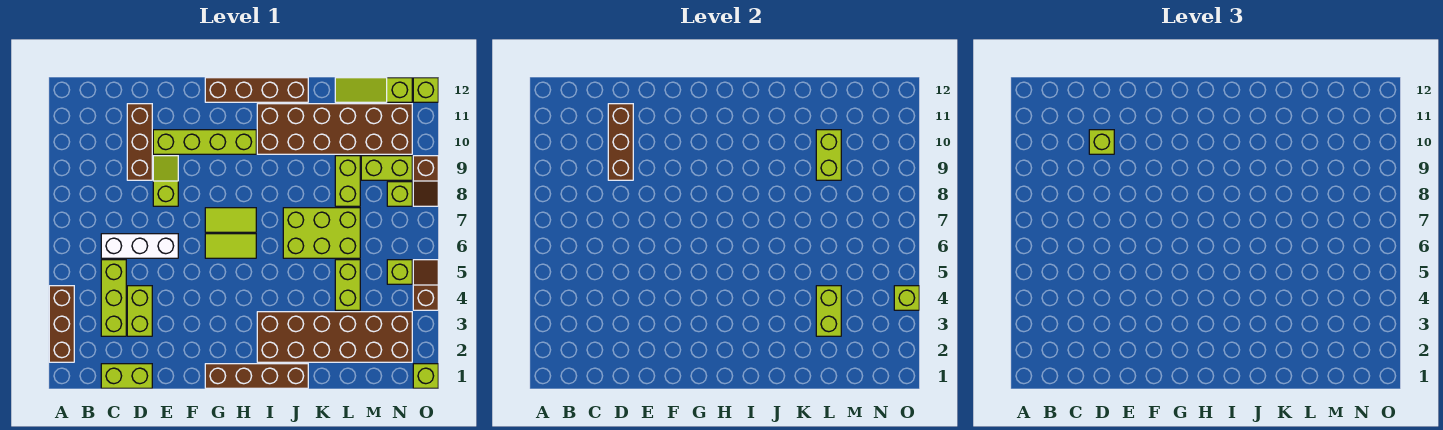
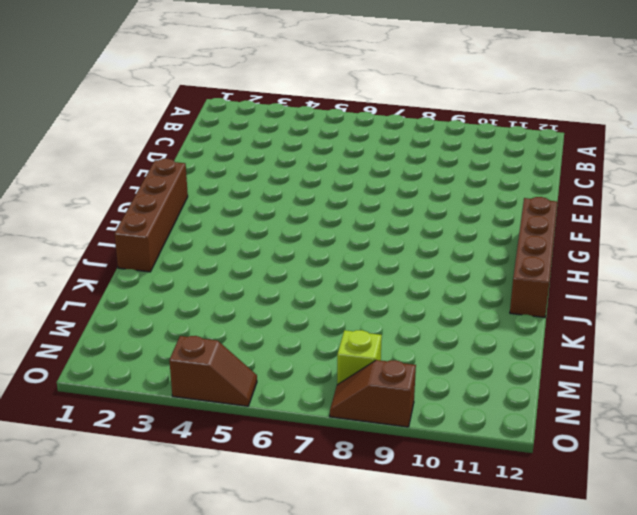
none -> brown 1x3 brick [49,286,74,362]
none -> lime 1x2 brick [101,364,152,388]
none -> lime 1x3 brick [101,260,126,336]
none -> white 1x3 brick [101,234,178,258]

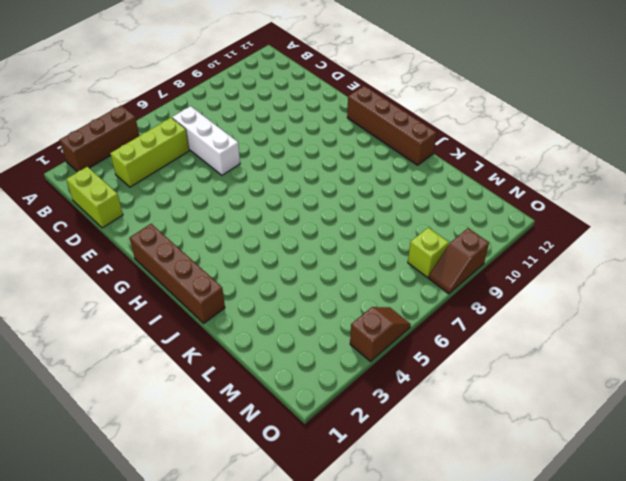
none -> lime 1x2 brick [127,286,152,336]
none -> brown 1x3 brick [127,104,152,180]
none -> lime 1x2 slope [153,156,178,206]
none -> lime 1x4 brick [153,130,256,154]

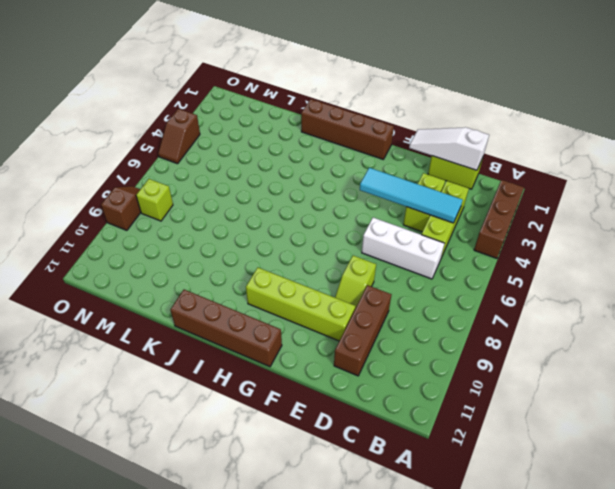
white 1x3 slope [409,127,489,170] -> none
cyan 1x4 tile [360,168,463,223] -> none
none -> lime 1x2 tile [205,234,256,258]
none -> lime 1x2 tile [205,208,256,232]
none -> brown 2x6 brick [257,312,412,362]
none -> brown 2x6 brick [257,104,412,154]

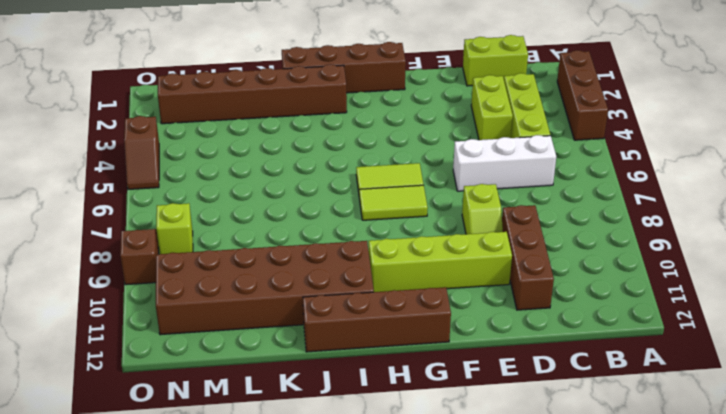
brown 1x6 brick [158,64,347,124] -> brown 2x6 brick [257,312,412,362]
none -> lime 2x3 brick [283,208,360,258]
none -> lime 1x2 brick [335,260,360,310]
none -> lime 1x2 brick [335,156,360,206]
none -> lime 1x3 slope [335,78,412,102]

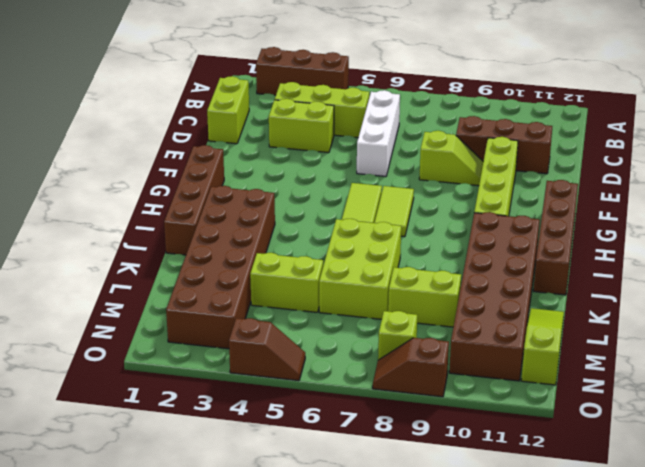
none -> lime 1x2 brick [361,156,412,180]
none -> lime 1x1 brick [387,260,412,284]
none -> lime 1x1 brick [413,364,438,388]
none -> lime 1x1 brick [413,78,438,102]

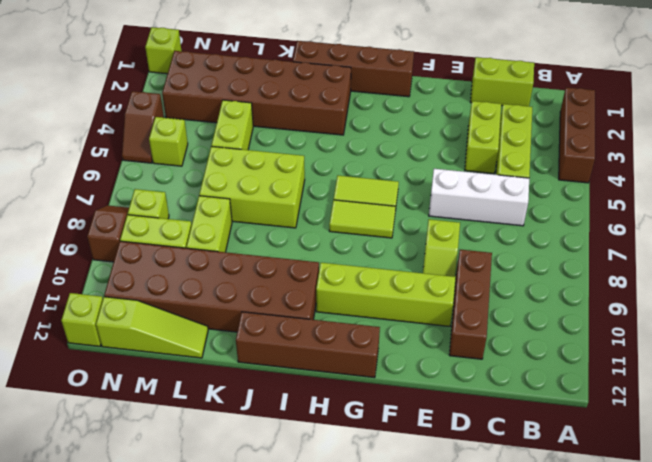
none -> brown 1x3 brick [608,104,633,180]
none -> lime 1x2 brick [816,286,841,336]
none -> lime 1x2 brick [816,130,841,180]
none -> lime 1x1 brick [894,286,919,310]

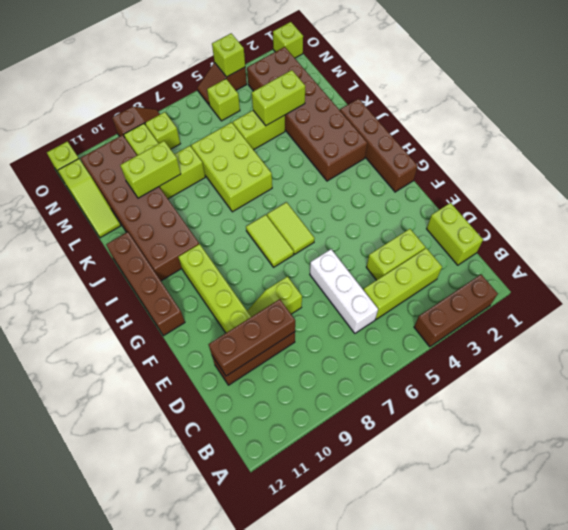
none -> lime 1x1 brick [1089,130,1114,154]

